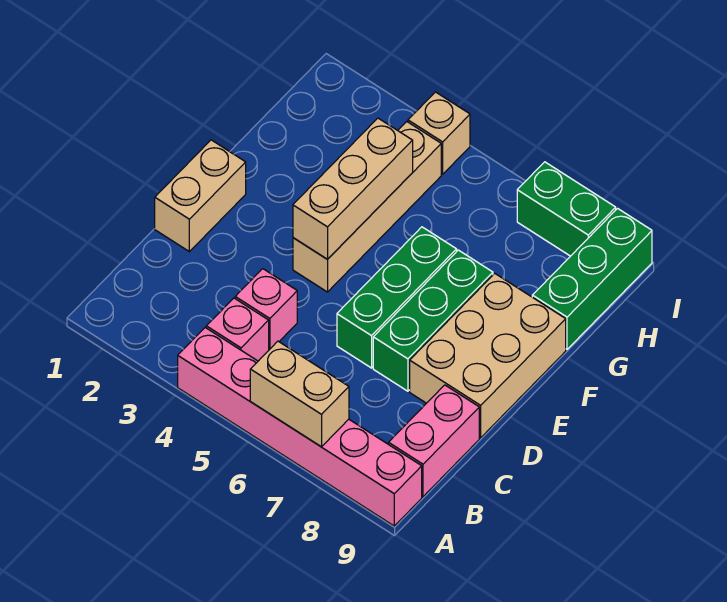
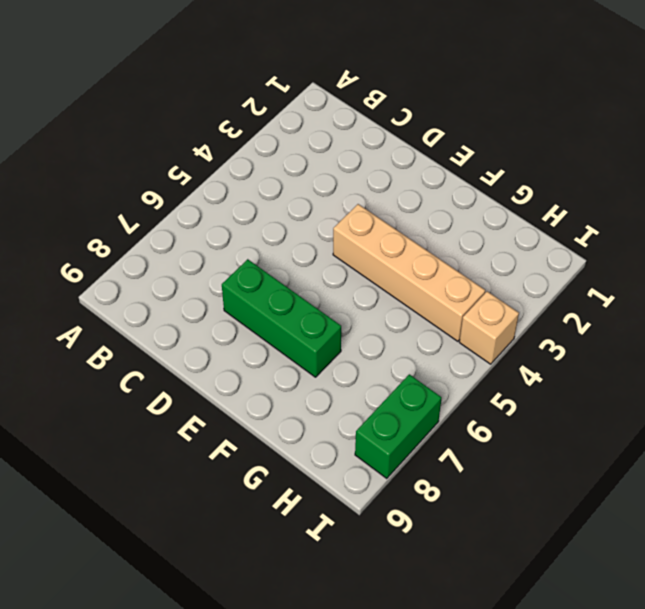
none -> pink 1x6 brick [178,328,422,526]
none -> pink 1x1 brick [206,298,269,361]
none -> pink 1x2 brick [388,385,479,497]

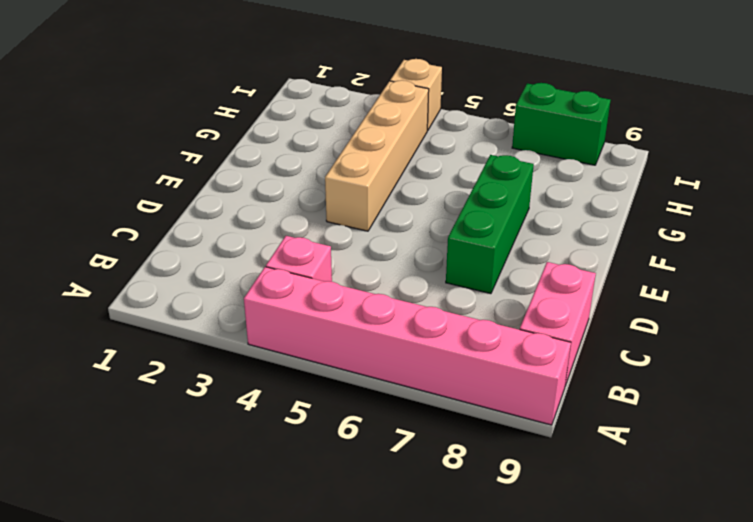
none -> pink 1x1 brick [235,269,297,350]
none -> tan 1x2 brick [155,140,246,252]
none -> green 1x3 brick [337,227,457,368]

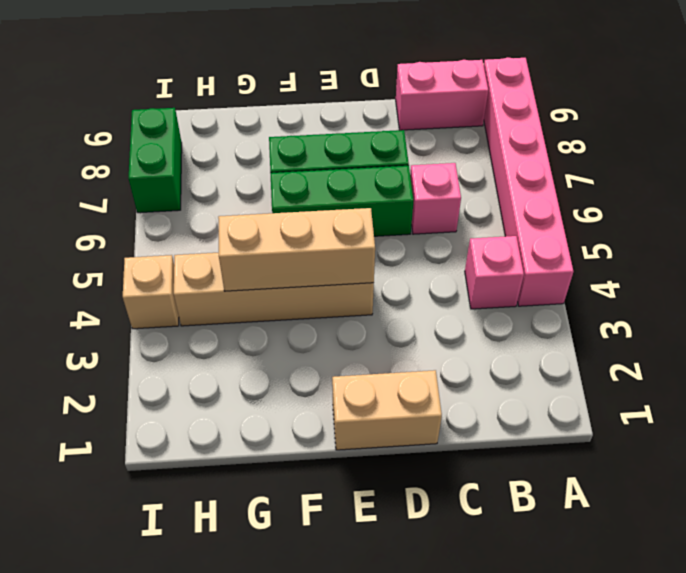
pink 1x1 brick [410,163,461,234] -> pink 1x1 brick moved to [235,269,297,350]
none -> tan 2x3 brick [410,273,566,438]
none -> green 1x3 brick [532,208,652,349]
none -> tan 1x2 brick [250,341,349,447]

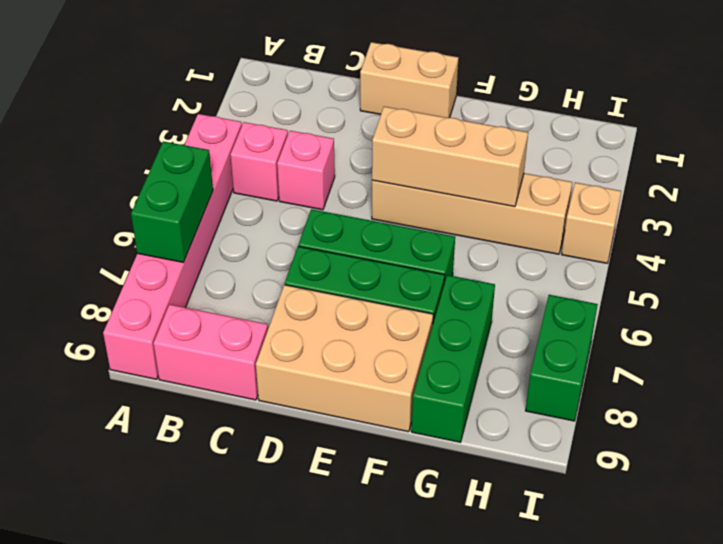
green 1x2 brick [131,141,213,263] -> tan 1x2 brick [250,341,349,447]
green 1x3 brick [411,275,495,442] -> green 1x3 brick turned to [532,208,652,349]

